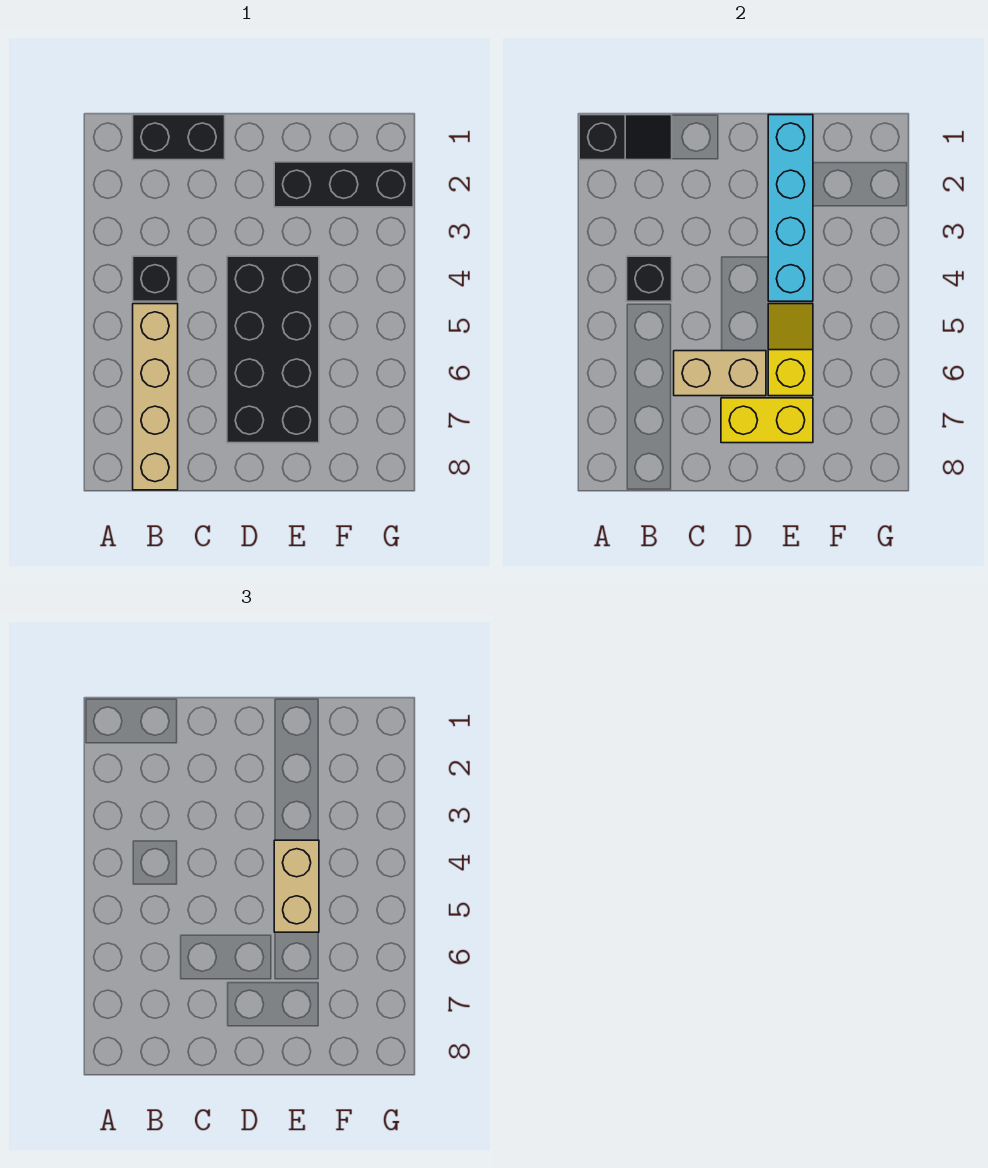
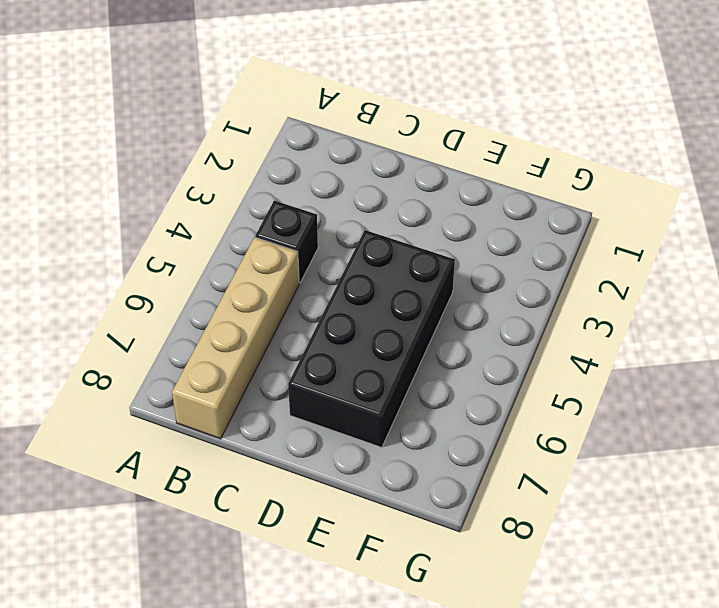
none -> black 1x2 brick [133,115,225,160]
none -> black 1x3 brick [274,162,413,207]
none -> black 1x2 slope [579,115,672,160]

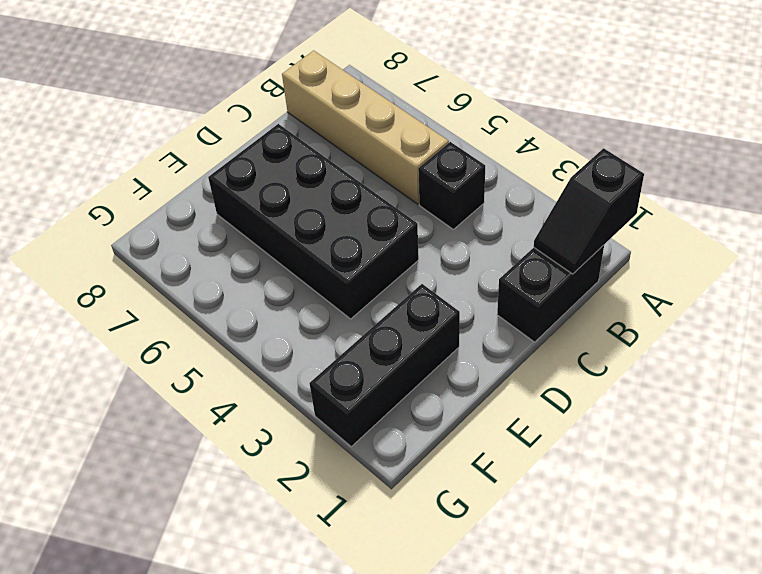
none -> black 1x1 brick [627,256,672,301]
none -> tan 1x2 brick [674,351,766,396]
none -> yellow 1x2 brick [721,398,813,443]

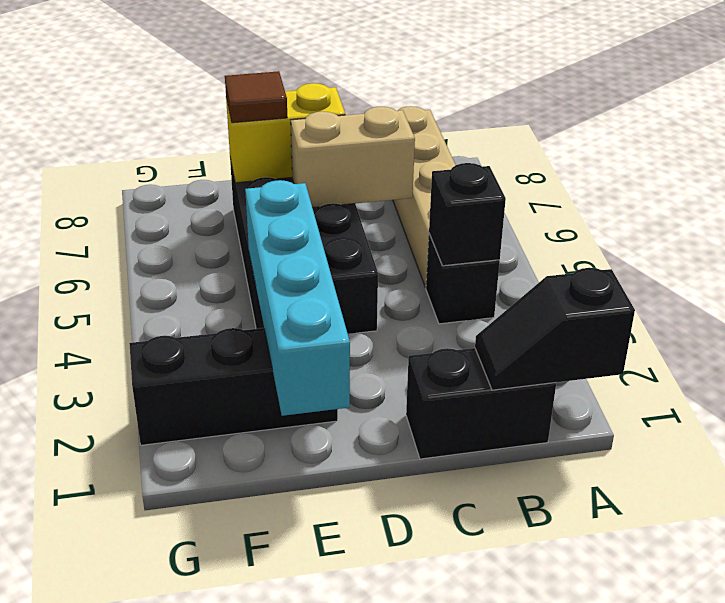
brown 1x1 tile [225,71,287,123] -> none
none -> yellow 1x2 slope [768,304,813,396]
none -> tan 1x2 brick [274,840,319,932]

